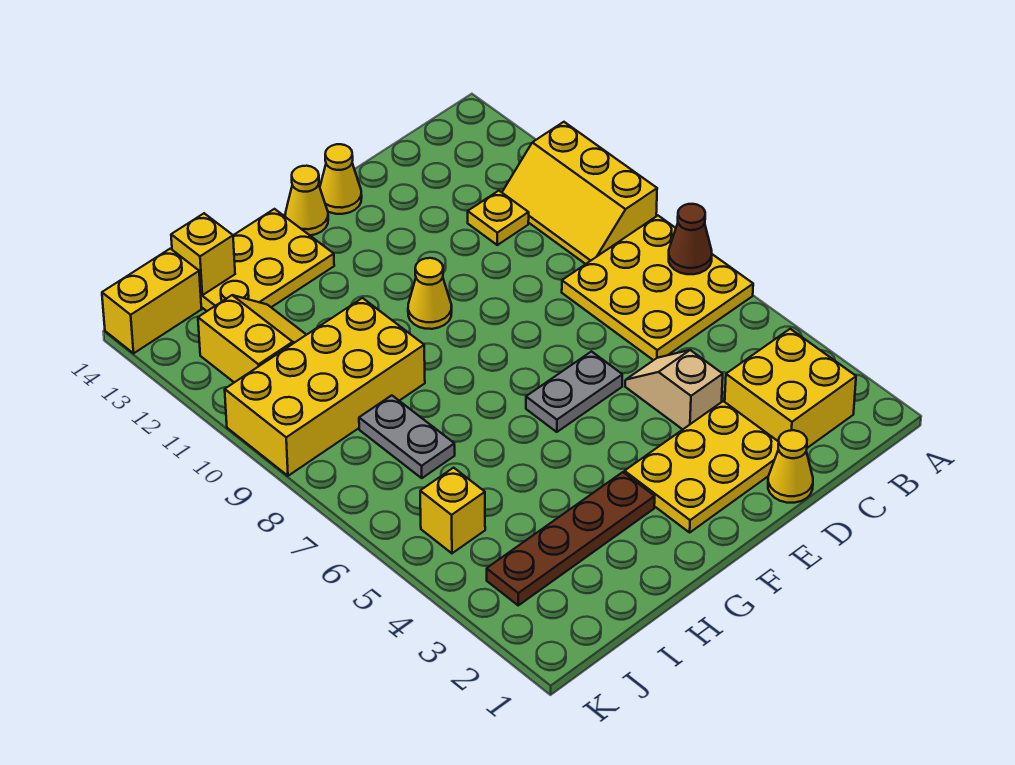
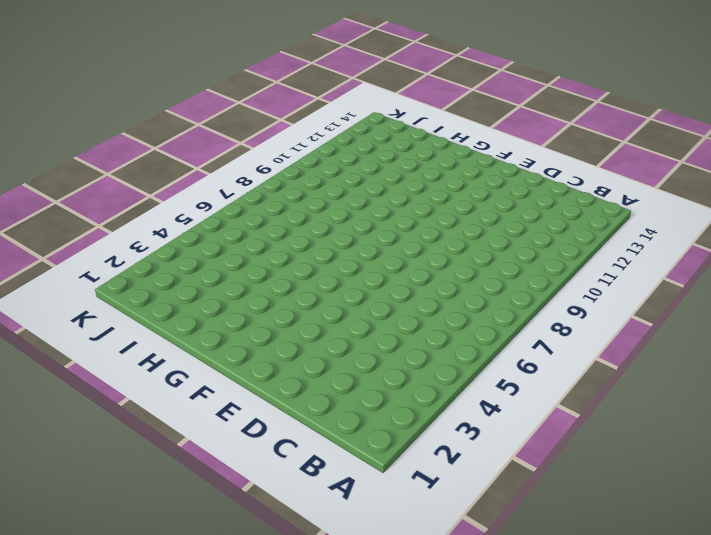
none -> yellow 3x3 plate [562,216,753,360]
none -> yellow 2x3 slope [502,122,657,264]
none -> yellow 2x2 brick [725,329,856,448]

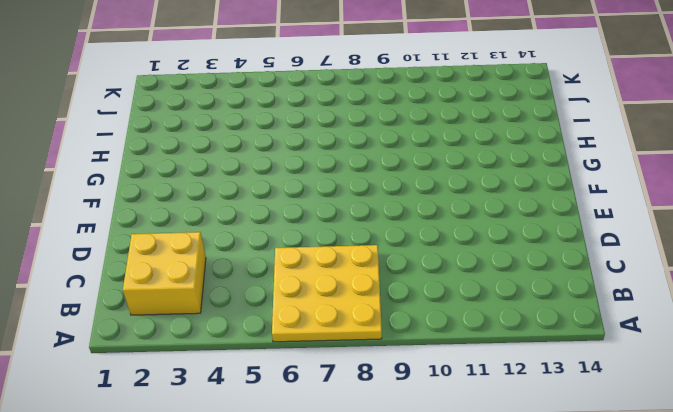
none -> yellow 2x3 slope [502,122,657,264]
none -> yellow 1x1 plate [468,191,529,245]
none -> yellow 1x1 cone [768,430,813,503]

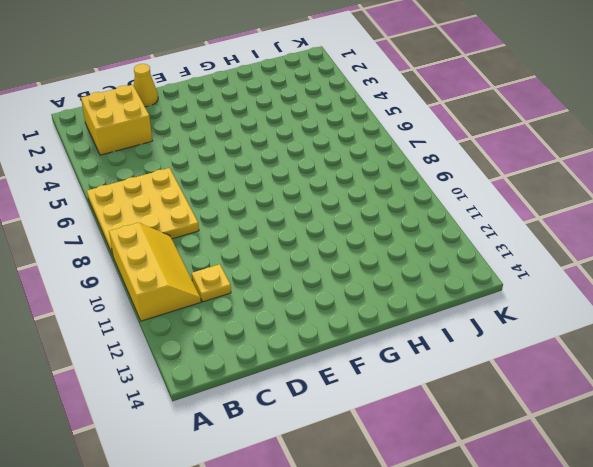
none -> yellow 2x3 plate [624,401,779,532]
none -> tan 1x2 slope [625,350,723,429]
none -> grey 1x2 plate [526,352,622,432]

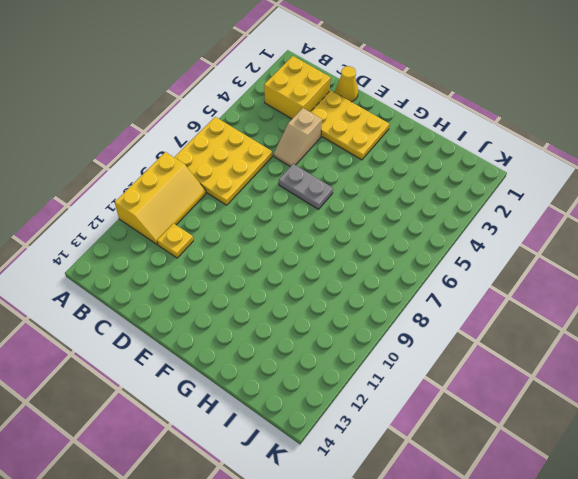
none -> yellow 1x1 cone [320,144,362,214]
none -> yellow 1x1 cone [408,258,452,329]
none -> yellow 1x1 cone [285,166,328,235]

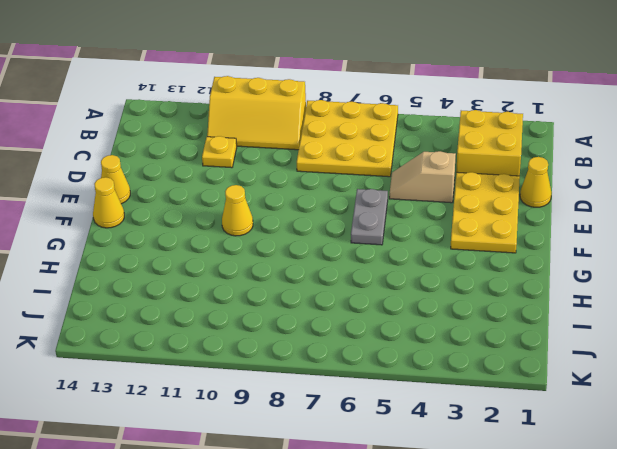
none -> brown 1x4 plate [487,472,655,605]
none -> yellow 2x3 plate [201,209,334,311]
none -> yellow 2x4 brick [225,298,425,476]

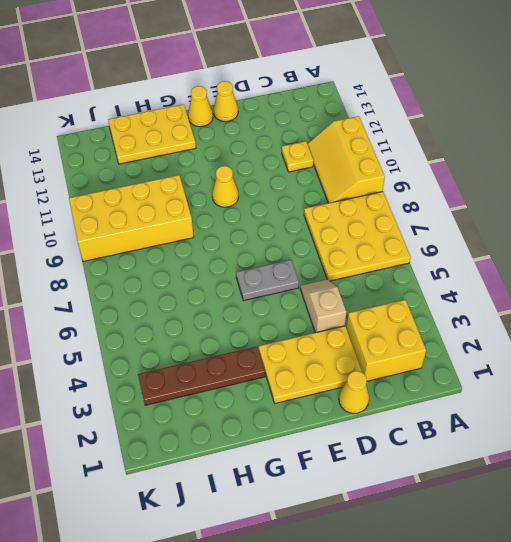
none -> grey 1x2 plate [359,395,455,478]
none -> yellow 2x2 slope [198,295,306,382]
none -> yellow 1x1 brick [420,468,485,553]

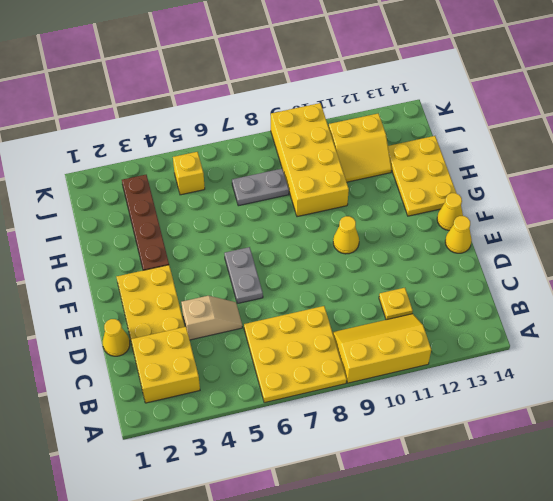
none -> yellow 1x2 brick [102,249,201,353]
none -> brown 1x1 cone [669,204,712,274]
none -> yellow 1x1 brick [171,213,235,295]

